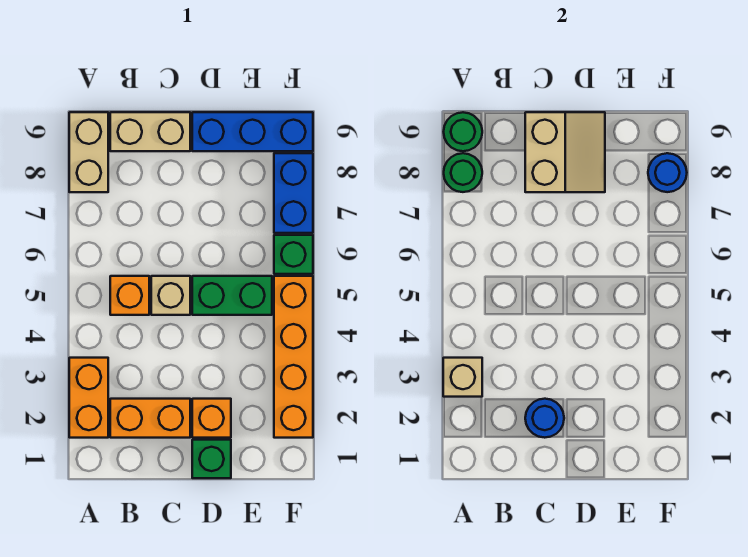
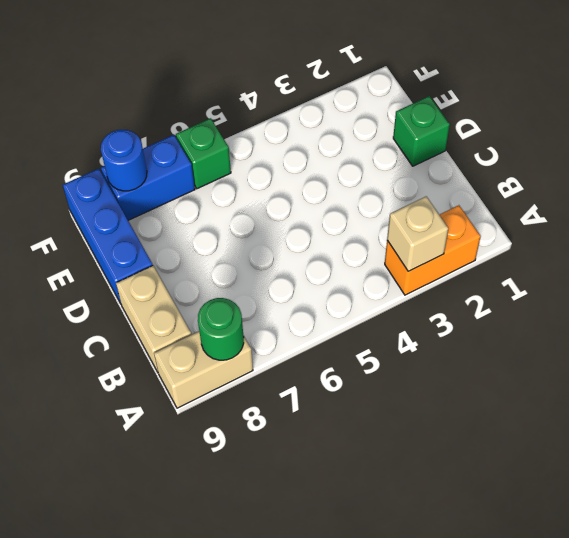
none -> orange 1x2 brick [110,399,190,438]
none -> orange 1x1 brick [110,276,149,315]
none -> tan 1x1 brick [151,276,190,315]

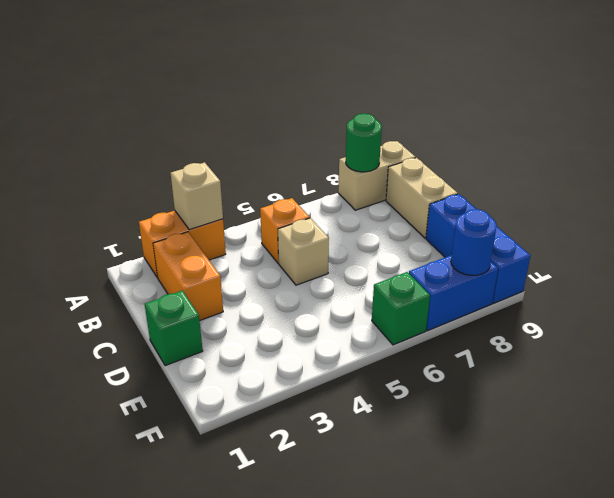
none -> orange 1x1 brick [192,399,231,438]
none -> green 1x2 brick [192,276,272,315]
none -> orange 1x4 brick [274,276,313,438]

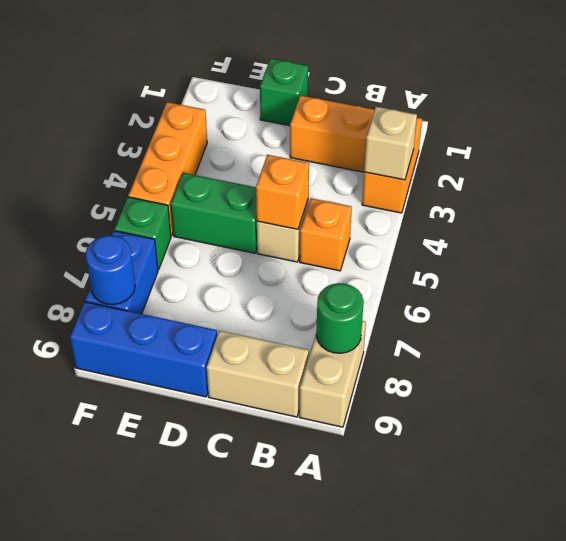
orange 1x1 brick [256,155,309,229] -> orange 1x1 brick moved to [192,399,231,438]
orange 1x3 brick [128,102,207,236] -> orange 1x4 brick [274,276,313,438]
none -> green 1x1 round brick [444,112,482,151]
none -> blue 1x1 round brick [525,399,564,438]
none -> tan 2x2 slope [525,112,605,192]

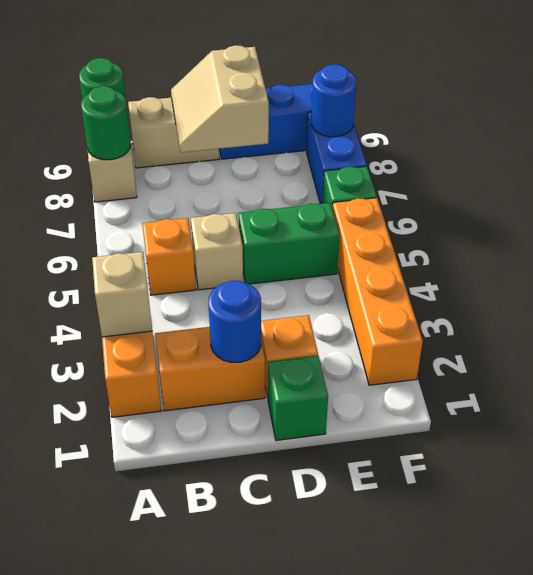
tan 2x2 slope [171,45,269,152] -> tan 2x2 slope turned to [525,112,605,192]

